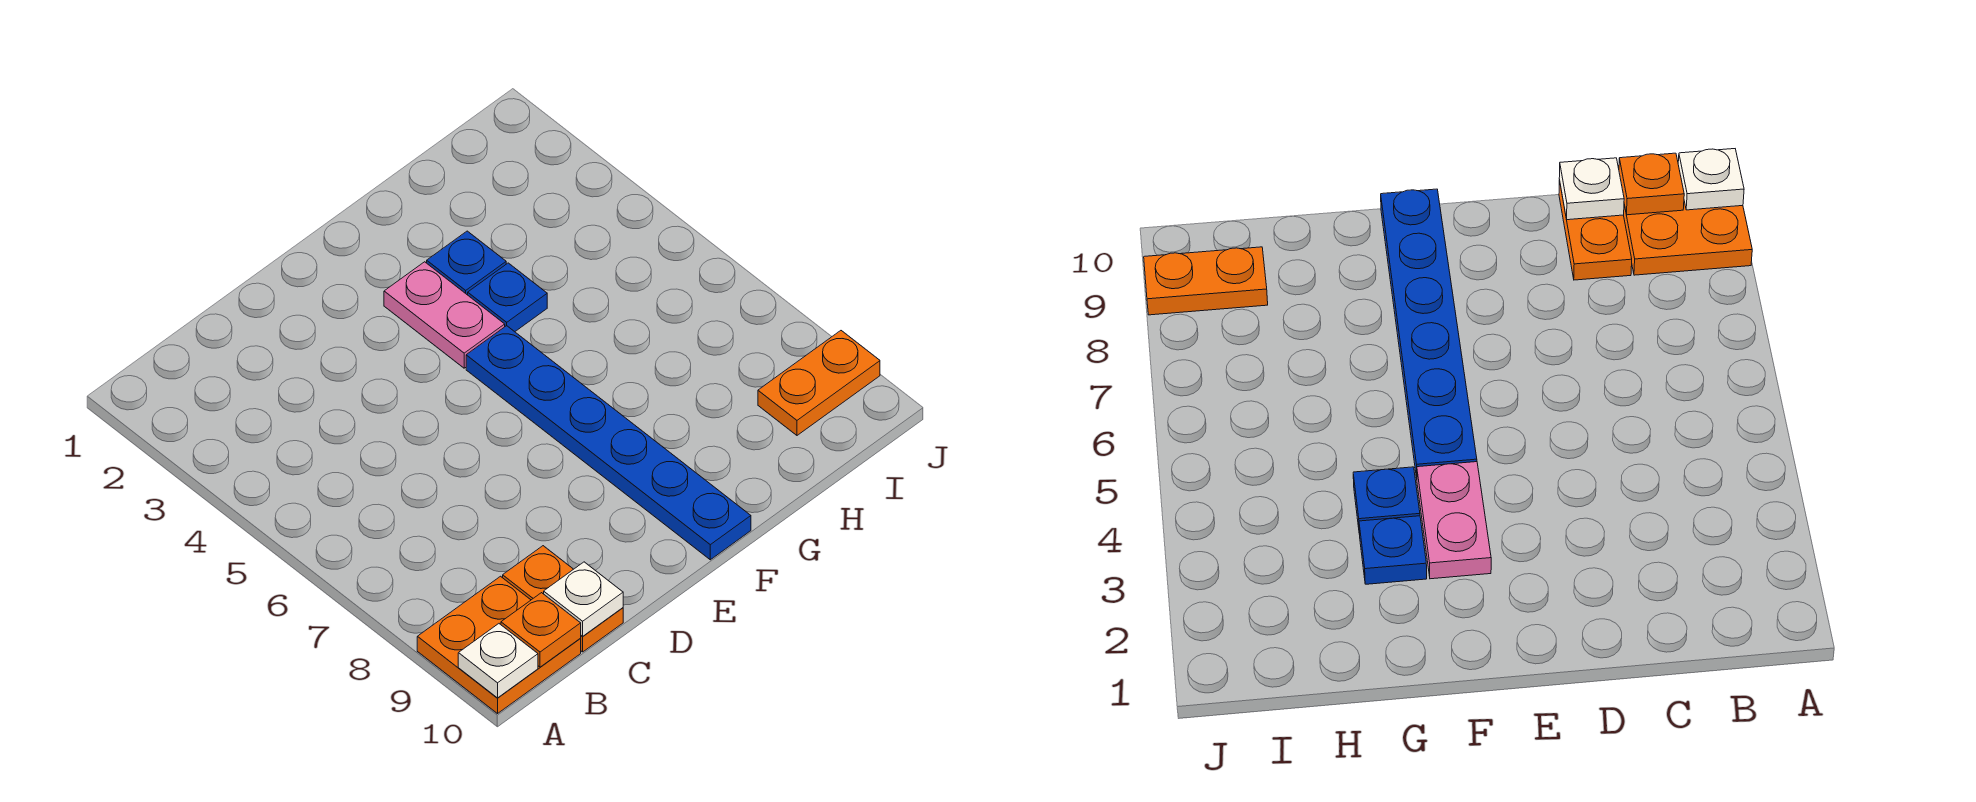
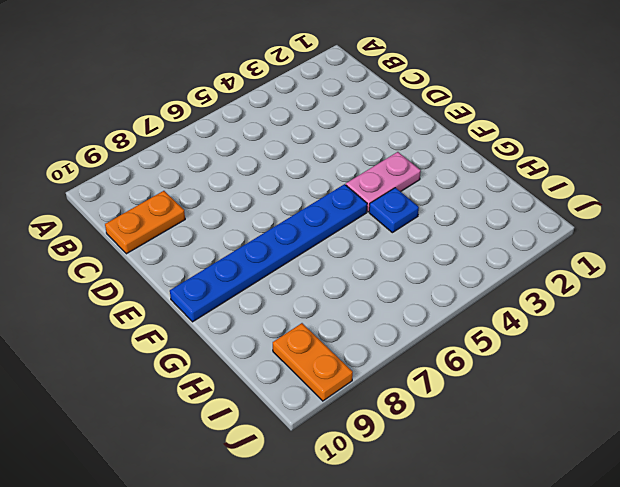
none -> orange 2x2 plate [417,576,581,714]
none -> blue 1x1 plate [427,231,506,295]

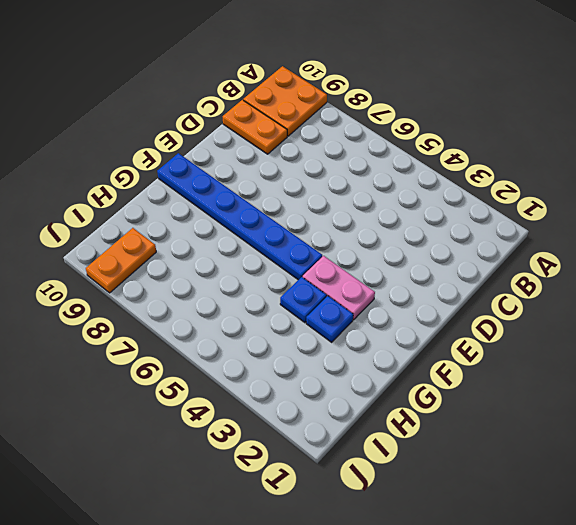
none -> white 1x1 plate [458,624,538,698]
none -> orange 1x1 plate [501,593,581,667]

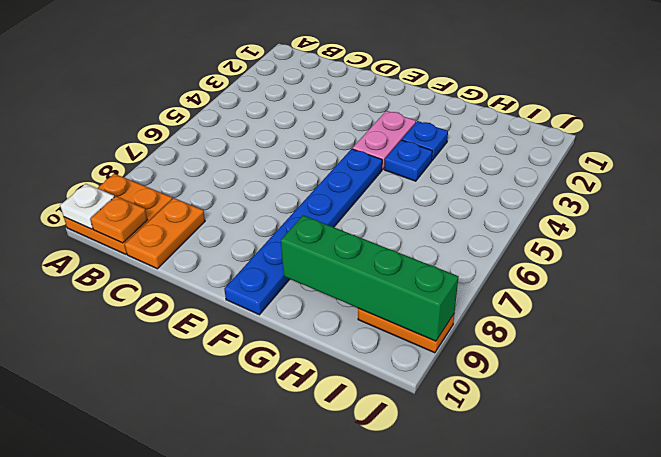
green 1x4 brick [281,215,459,341] -> none
none -> white 1x1 plate [544,562,623,636]

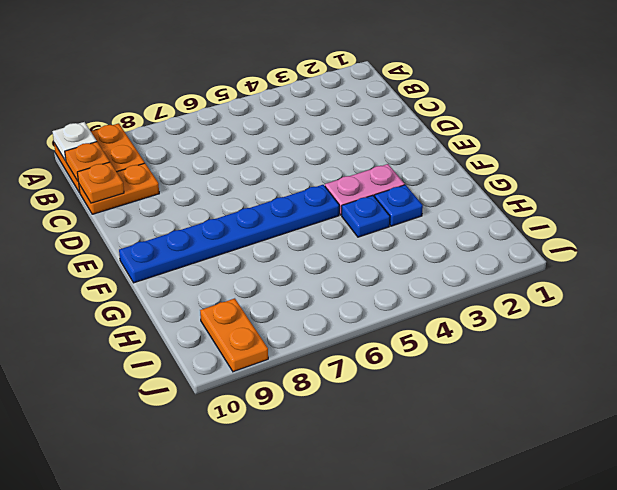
orange 1x1 plate [77,162,124,203] -> white 1x1 plate [544,562,623,636]

